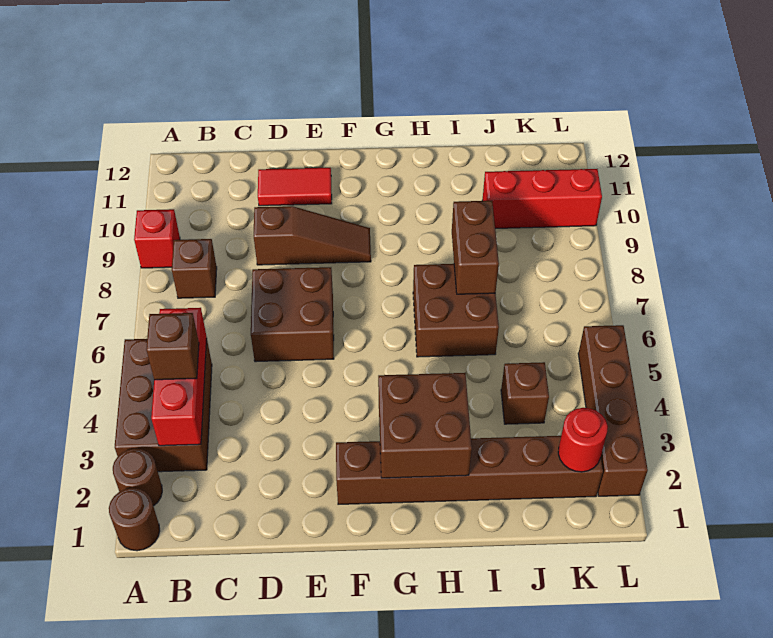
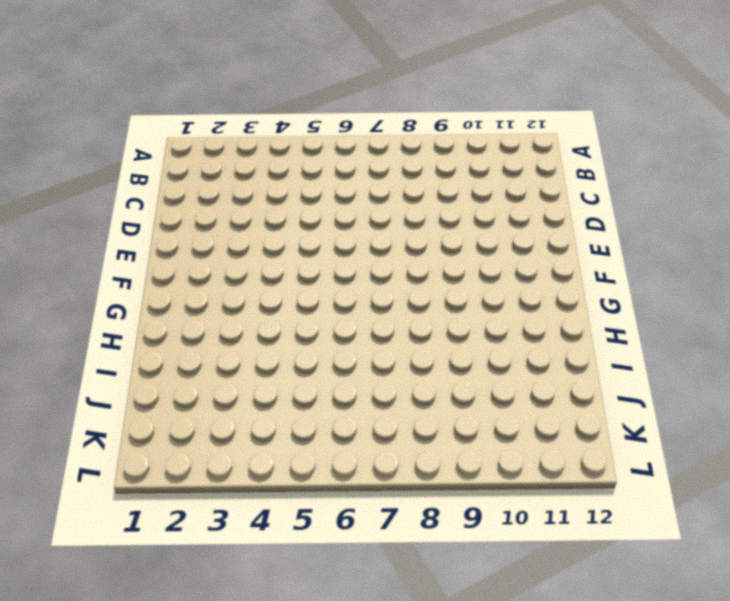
none -> brown 1x1 round brick [109,488,160,551]
none -> brown 1x1 round brick [113,449,162,506]
none -> brown 2x3 brick [115,339,212,472]

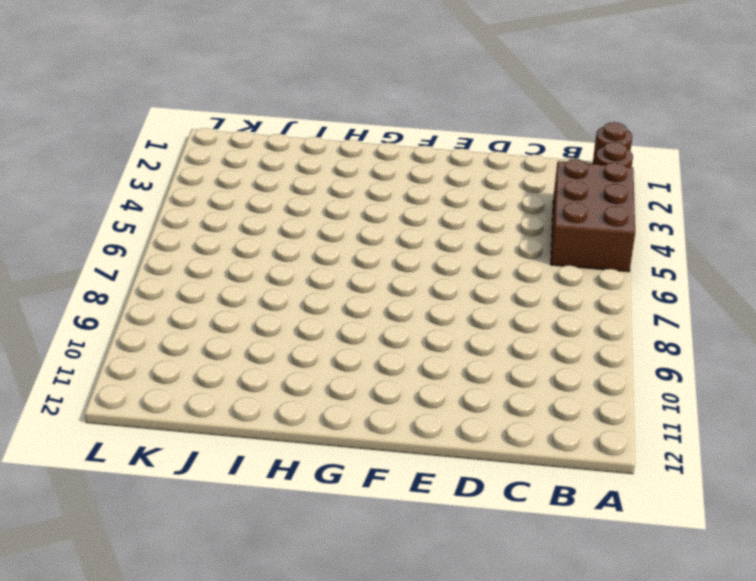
none -> red 1x1 brick [134,209,180,268]
none -> brown 1x1 brick [172,239,217,298]
none -> brown 2x2 brick [251,267,334,362]

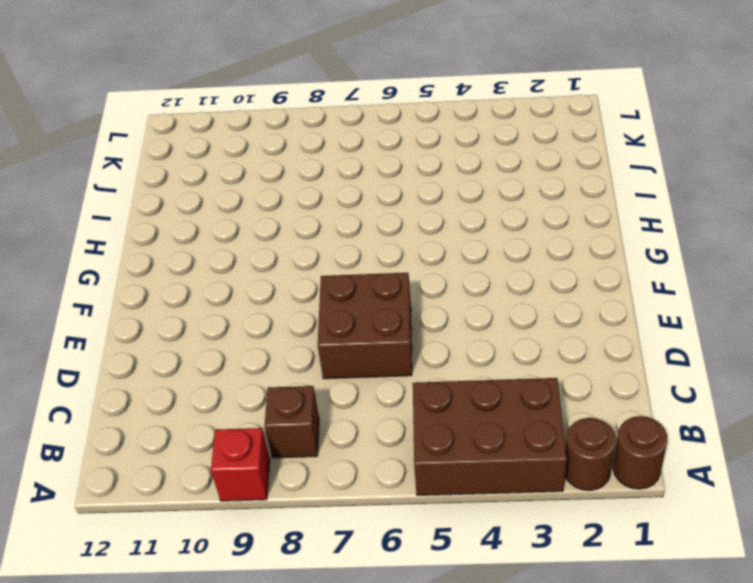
none -> brown 1x3 slope [254,206,371,265]
none -> red 1x2 tile [258,168,332,206]
none -> brown 1x6 brick [336,436,603,504]

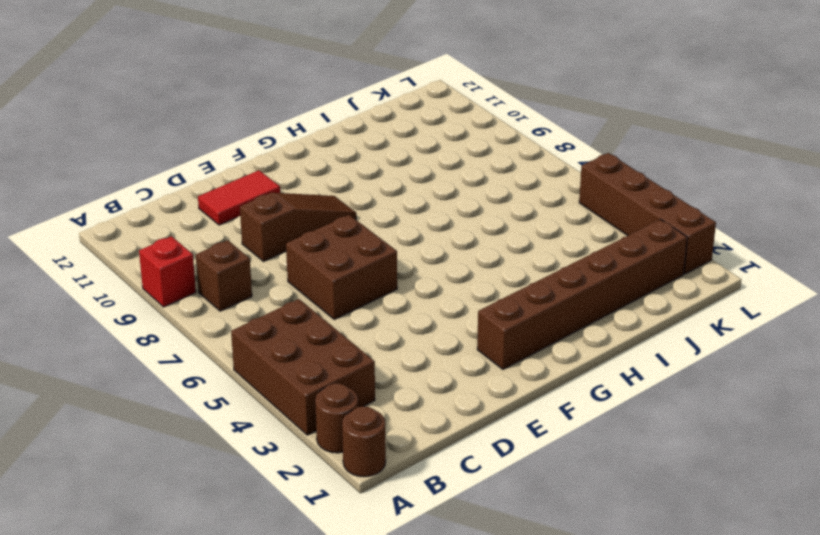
none -> brown 2x2 brick [413,264,499,357]
none -> brown 1x1 brick [501,362,549,424]
none -> red 1x3 brick [482,169,602,229]

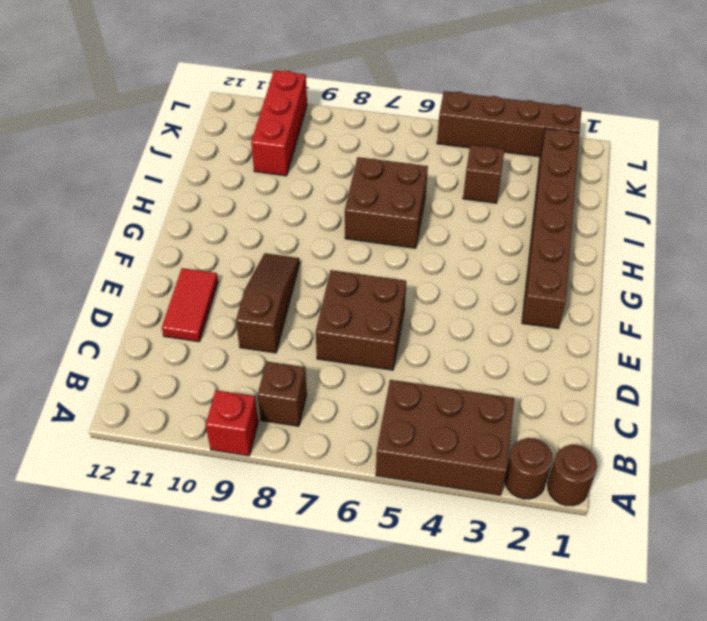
none -> red 1x3 brick [151,308,207,446]
none -> brown 2x2 brick [378,373,472,478]
none -> brown 1x2 brick [452,201,499,294]

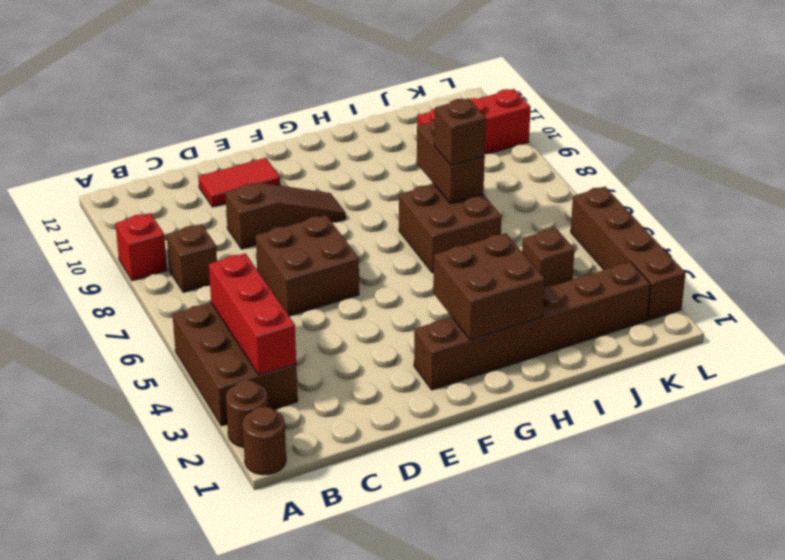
brown 1x1 brick [434,98,486,166] -> brown 1x1 brick moved to [146,313,199,380]
none -> red 1x1 round brick [558,408,608,472]

